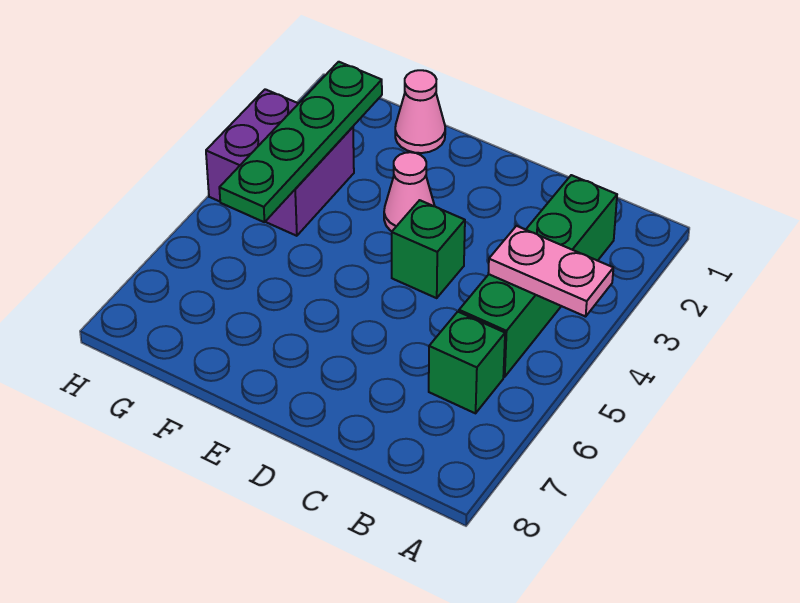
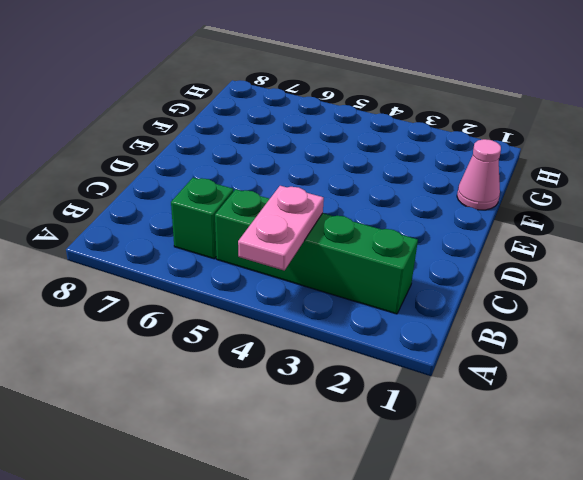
none -> green 1x1 brick [392,200,465,298]
none -> pink 1x1 cone [384,152,435,231]

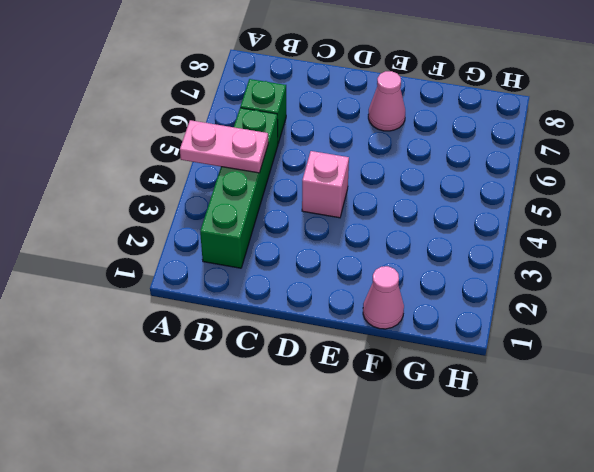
pink 1x1 brick [302,151,349,218] -> green 1x1 brick [392,200,465,298]
pink 1x1 cone [368,71,405,131] -> pink 1x1 cone moved to [384,152,435,231]
none -> purple 2x2 brick [206,89,354,236]
none -> green 1x4 plate [219,62,382,222]

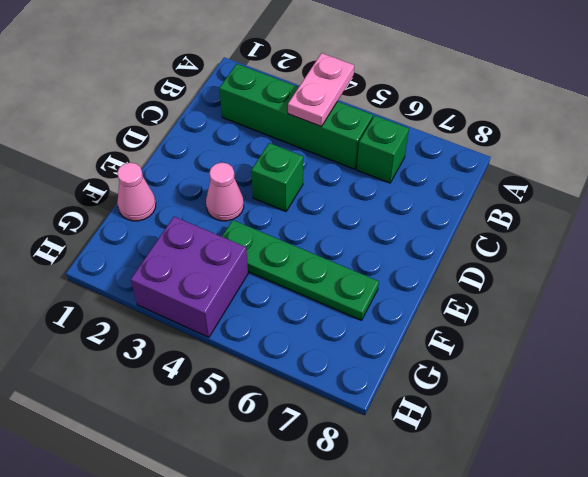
green 1x4 plate [222,220,379,320] -> green 1x4 plate moved to [219,62,382,222]

